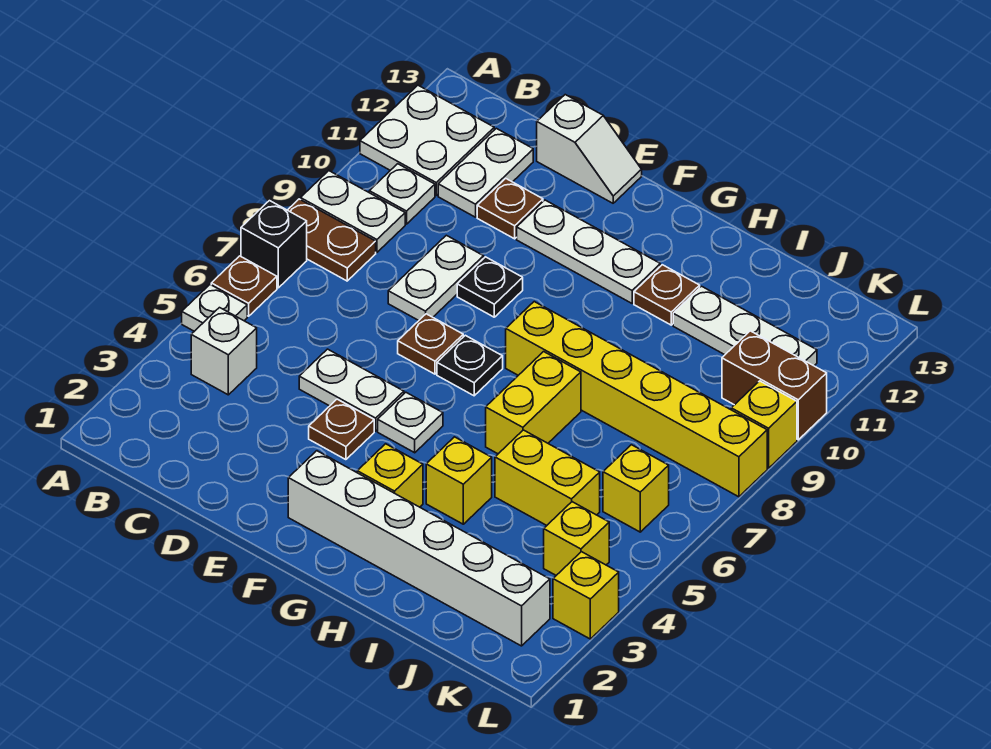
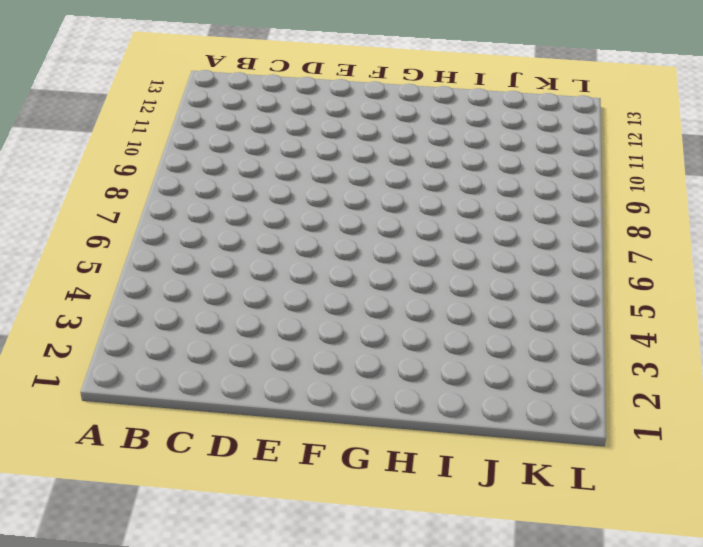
none -> white 1x1 plate [182,285,247,331]
none -> brown 1x1 plate [211,256,277,316]
none -> black 1x1 brick [241,201,307,288]
none -> brown 1x2 plate [288,199,376,281]

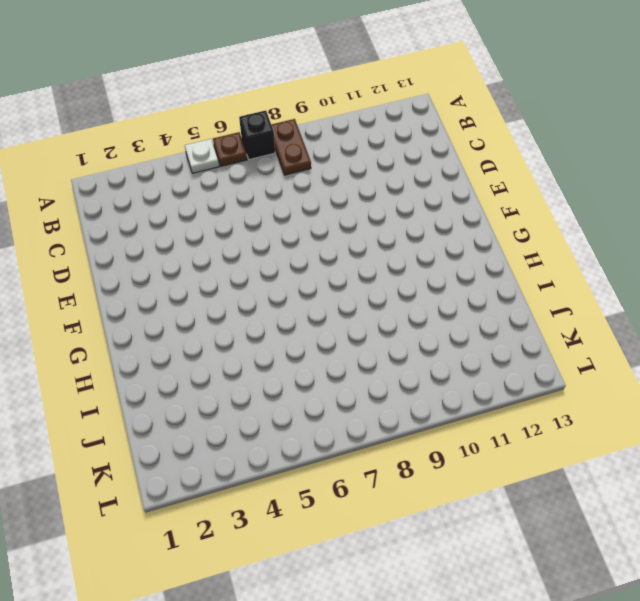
none -> white 1x2 plate [301,171,405,253]
none -> white 2x2 plate [360,85,494,195]
none -> white 1x1 brick [191,308,257,395]
none -> white 1x1 plate [369,164,435,224]

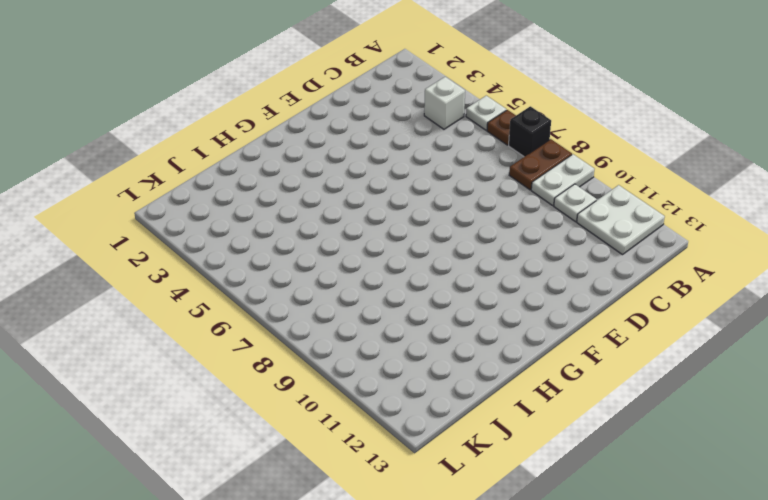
none -> white 1x2 plate [438,128,533,217]
none -> white 1x2 plate [299,349,404,431]
none -> white 1x2 plate [388,235,484,320]
none -> brown 1x1 plate [477,178,543,239]

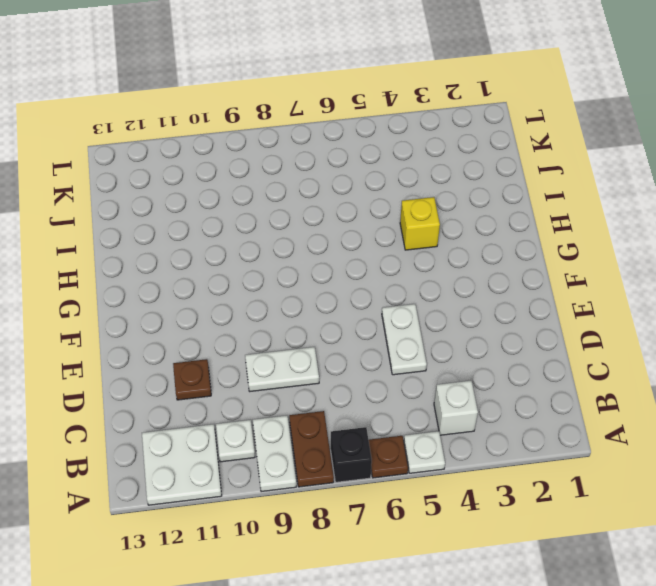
none -> white 1x2 plate [438,128,533,217]
none -> white 1x2 slope [537,95,642,203]
none -> brown 1x1 plate [309,399,374,460]
none -> brown 1x1 plate [398,314,463,374]

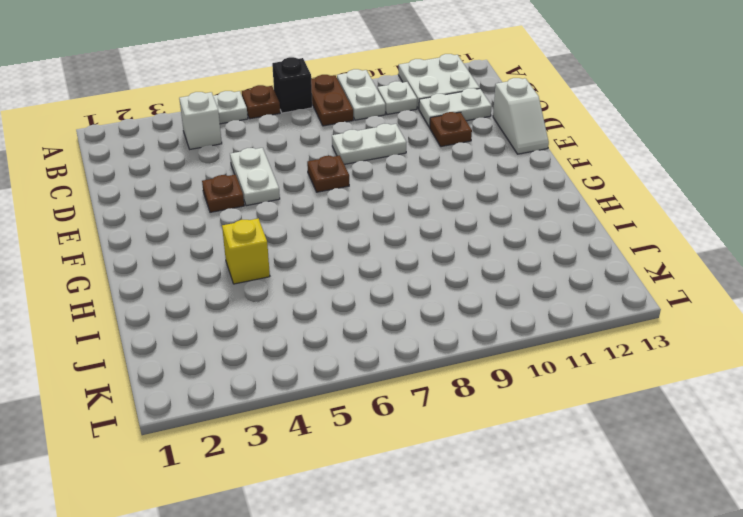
none -> black 1x1 plate [457,257,523,317]
none -> white 1x3 plate [517,200,660,303]
none -> white 1x6 brick [288,451,550,646]
none -> white 1x1 plate [378,392,443,453]

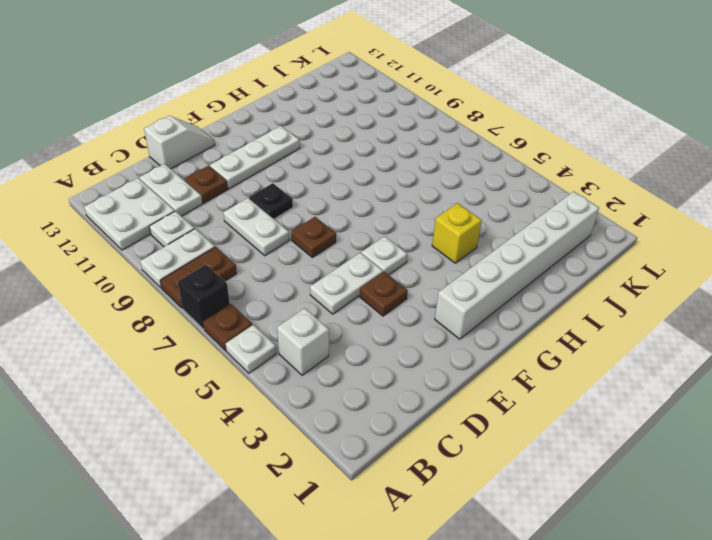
none -> black 1x1 plate [437,335,503,396]
none -> yellow 1x1 brick [357,444,423,507]
none -> yellow 1x6 brick [506,302,767,497]
none -> yellow 1x2 brick [486,352,581,454]

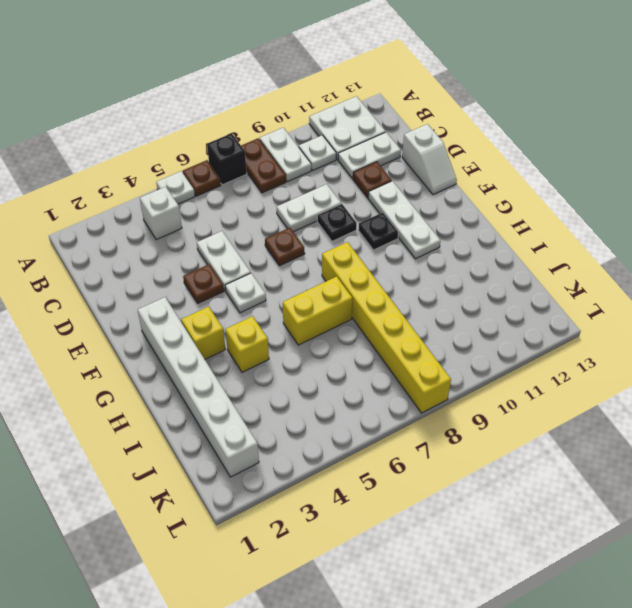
black 1x1 plate [358,212,398,250] -> black 1x1 plate moved to [437,335,503,396]
none -> brown 1x1 plate [634,265,700,325]
none -> yellow 1x2 brick [495,430,600,525]
none -> white 1x3 plate [673,286,817,366]
none -> yellow 1x1 brick [544,502,609,575]

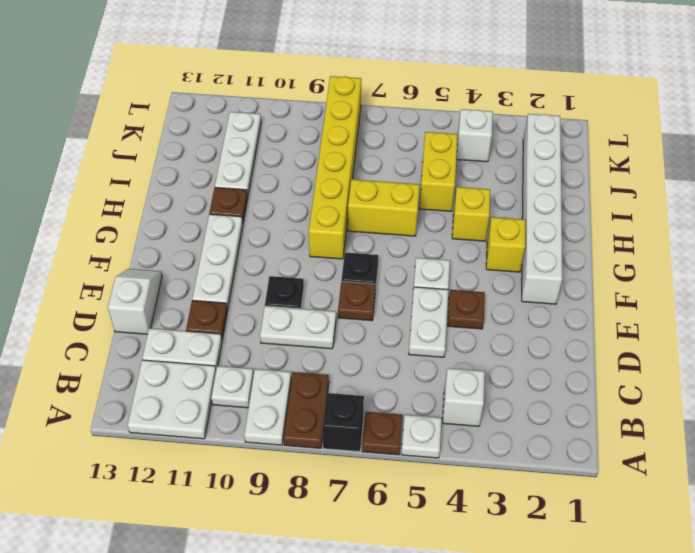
white 1x1 brick [456,109,493,162] -> yellow 1x1 brick [544,502,609,575]
none -> yellow 1x1 brick [603,445,669,532]
none -> brown 1x2 brick [722,331,827,440]
none -> yellow 1x1 brick [553,552,619,639]
none -> yellow 1x1 brick [731,381,797,468]

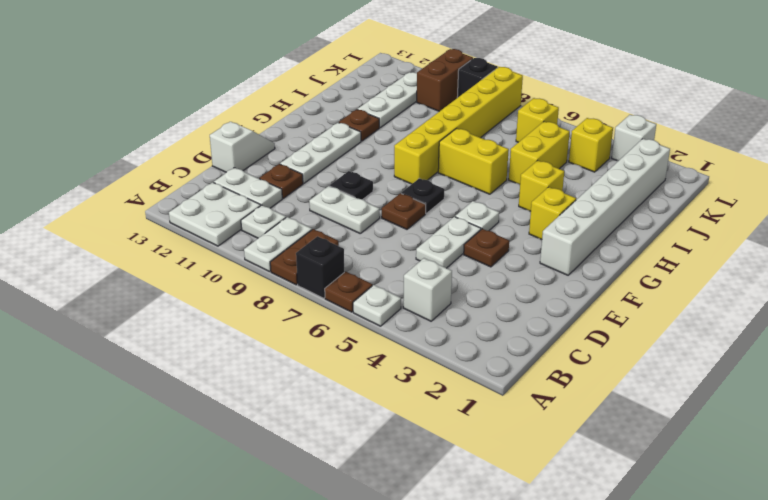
white 1x1 brick [612,115,656,161] -> yellow 1x1 brick [553,552,619,639]
black 1x1 brick [457,58,498,98] -> yellow 1x1 brick [731,381,797,468]

